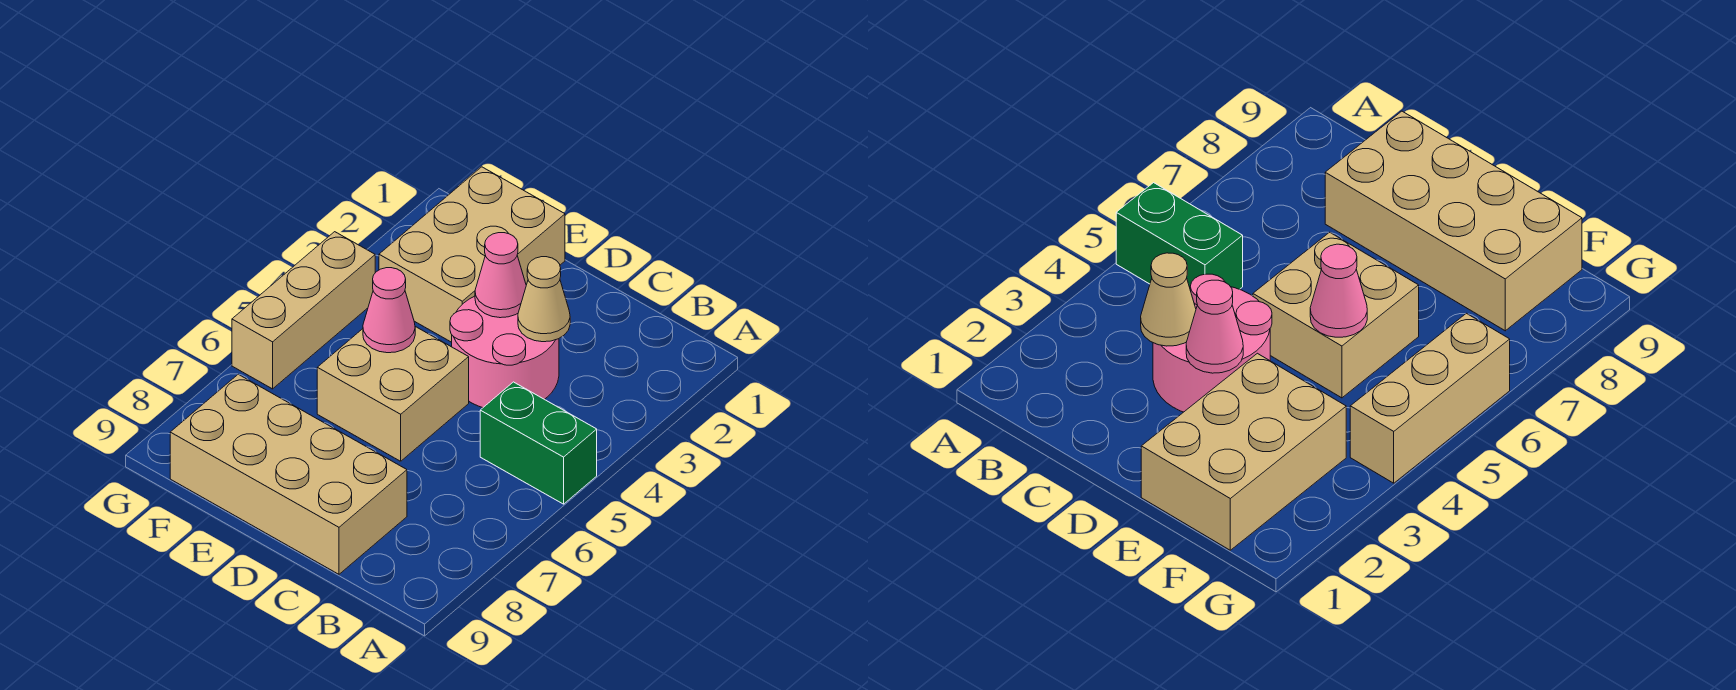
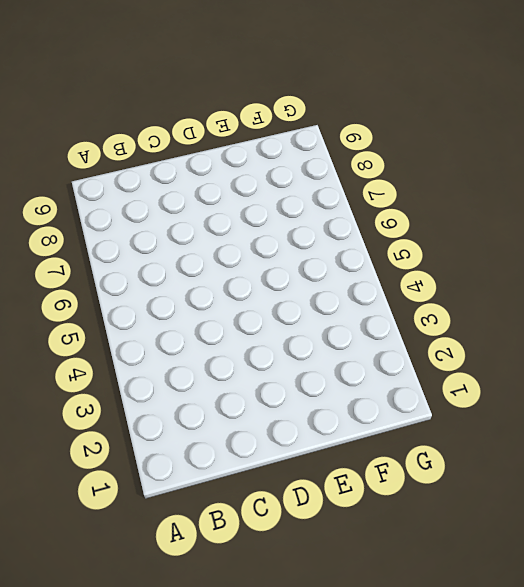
none -> green 1x2 brick [480,382,597,504]
none -> pink 2x2 round brick [450,296,559,408]

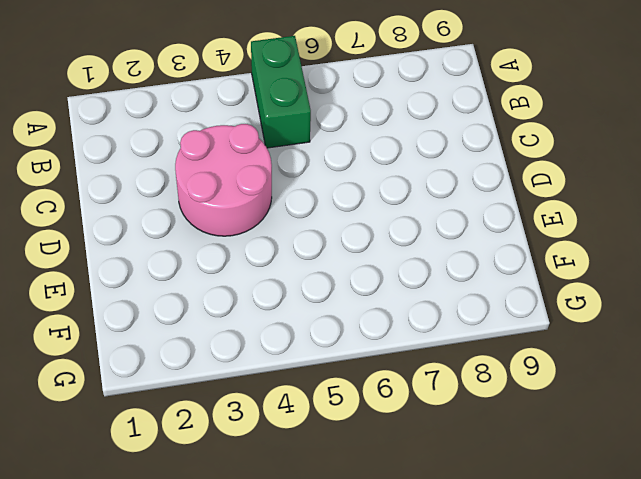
none -> tan 2x4 brick [170,374,407,574]
none -> tan 2x2 brick [317,327,469,461]

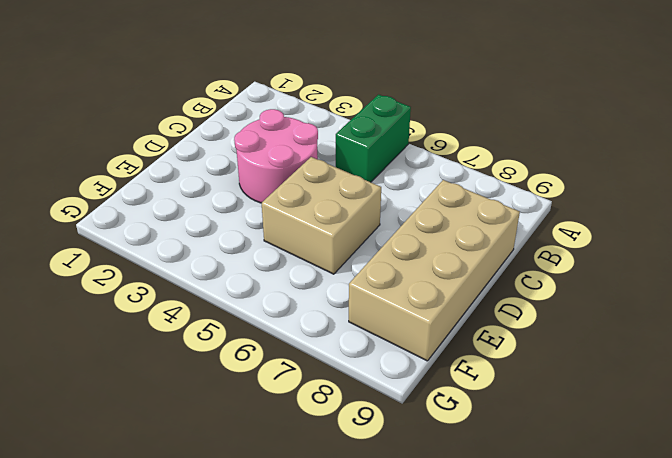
none -> tan 2x3 brick [379,167,565,342]
none -> tan 1x3 brick [232,232,375,389]

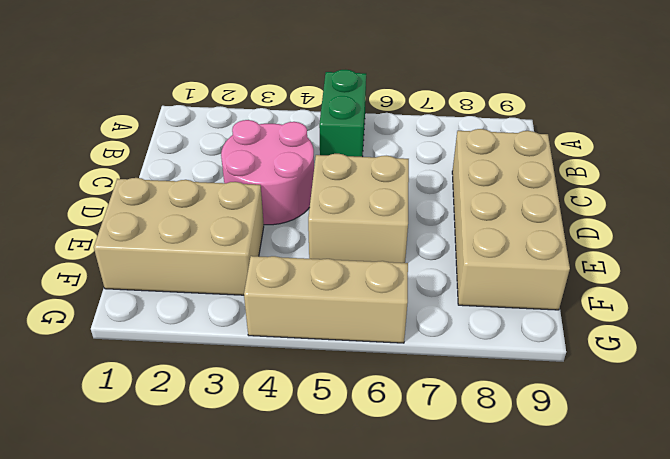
none -> tan 1x1 cone [518,257,570,342]
none -> pink 1x1 cone [475,233,526,318]

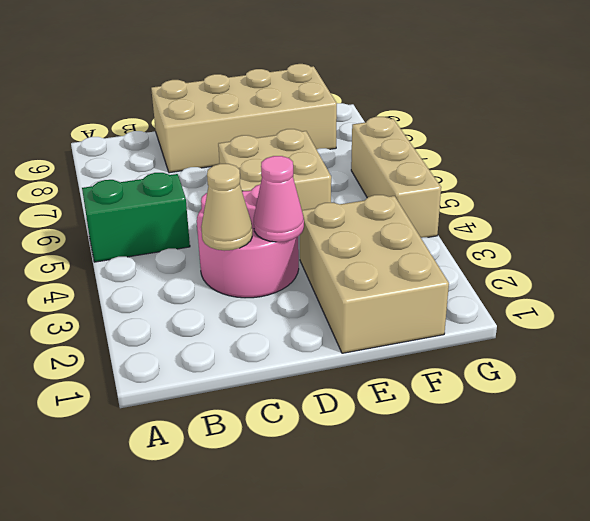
none -> pink 1x1 cone [363,268,415,353]

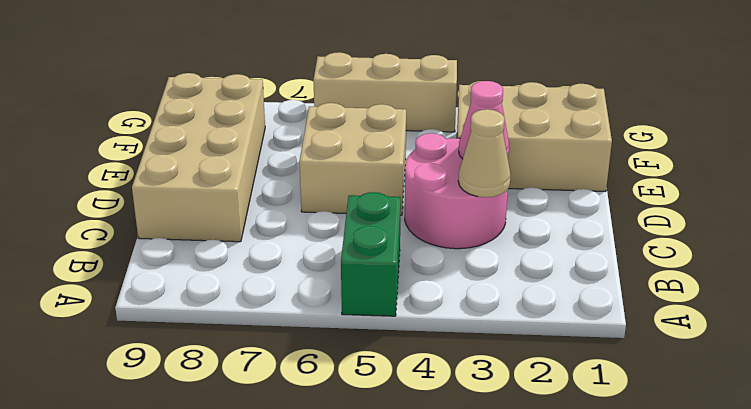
none -> pink 1x1 cone [363,268,415,353]

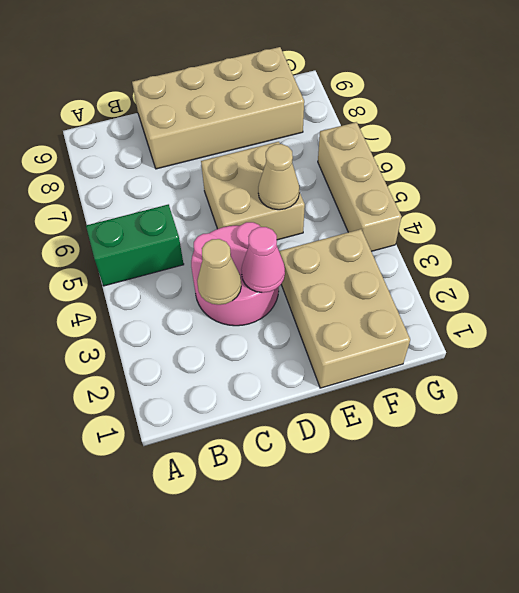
tan 1x1 cone [258,144,299,210] -> pink 1x1 cone [363,268,415,353]

